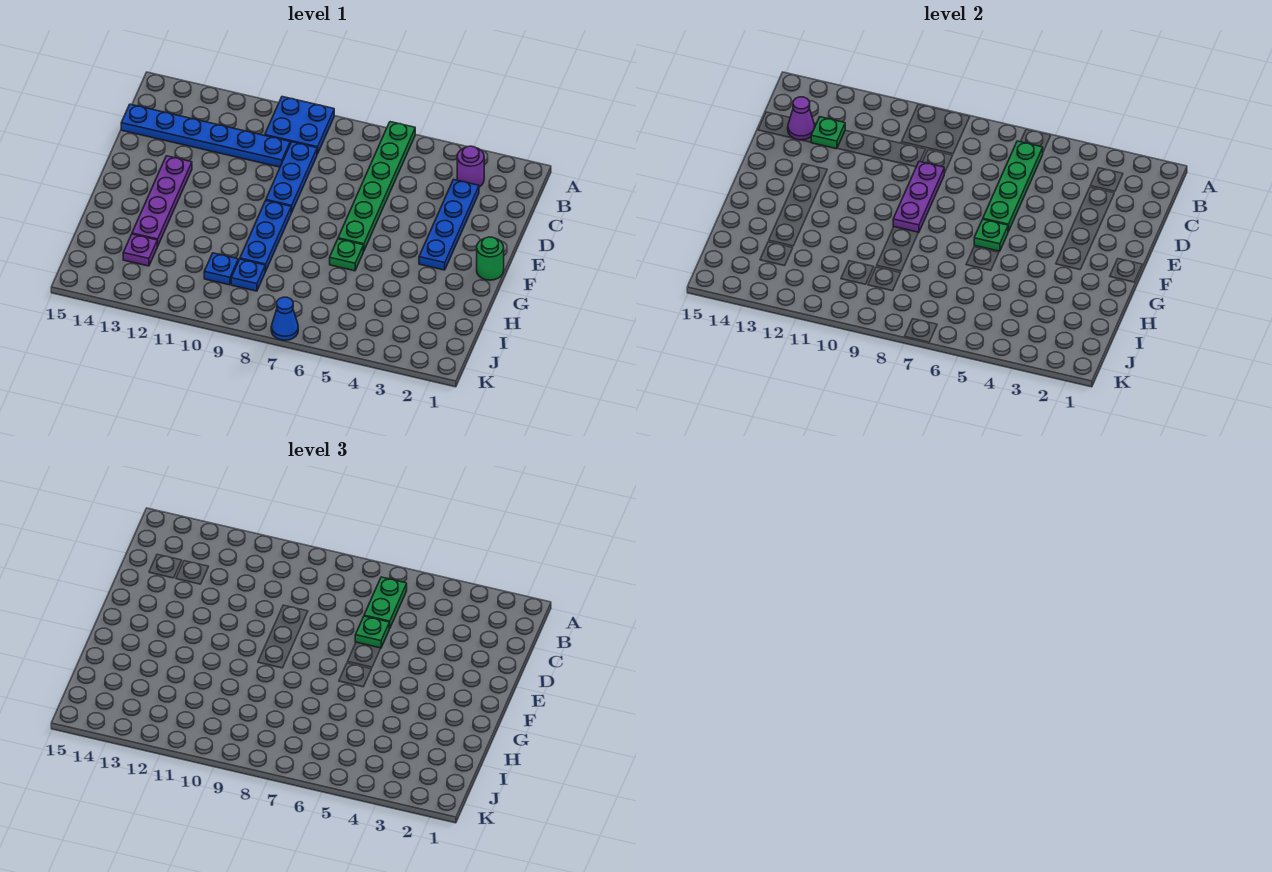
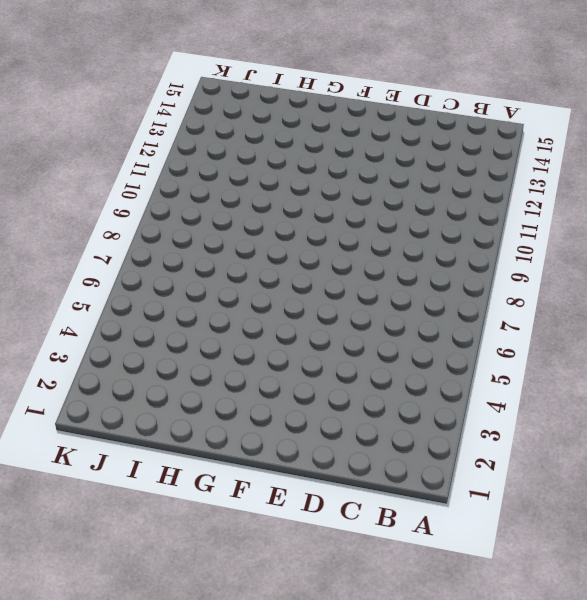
none -> green 1x6 plate [338,122,415,251]
none -> blue 2x2 plate [265,97,334,154]
none -> purple 1x1 round brick [457,146,484,187]

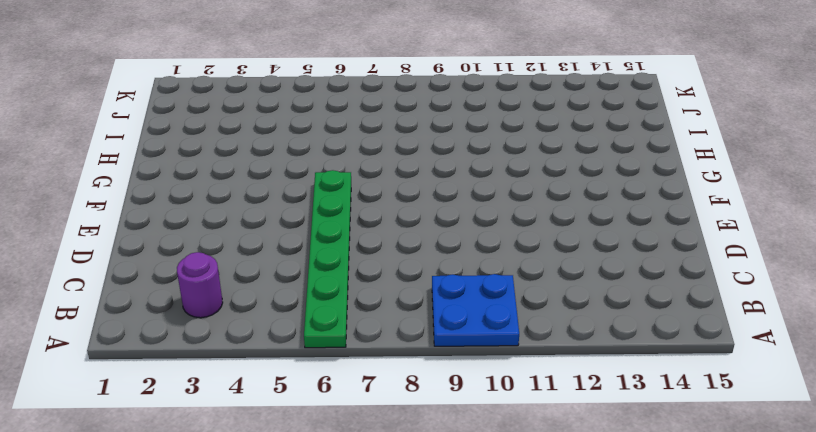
none -> blue 1x4 plate [419,180,479,270]
none -> blue 1x3 plate [266,142,317,213]
none -> blue 1x6 plate [121,104,290,167]

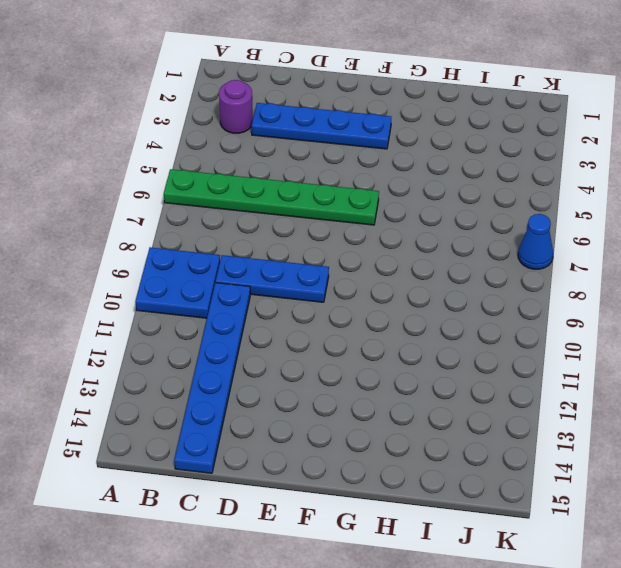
none -> purple 1x4 plate [132,156,192,246]
none -> green 1x1 round brick [477,237,504,280]
none -> blue 1x3 plate [240,201,291,271]

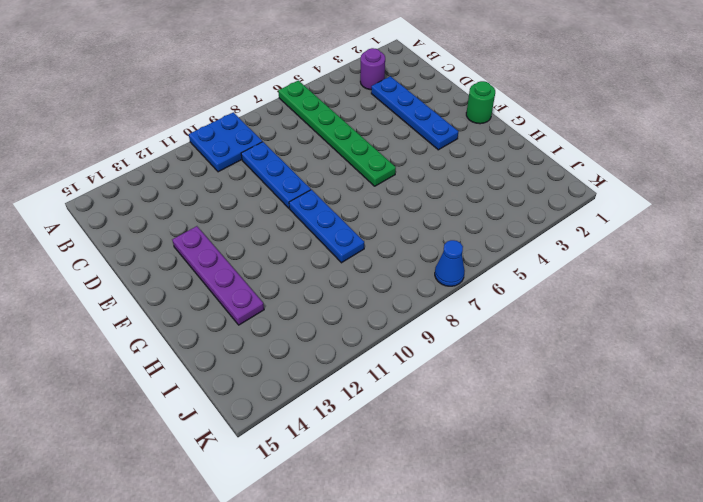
none -> blue 1x6 plate [121,104,290,167]
none -> green 1x1 plate [330,239,363,271]
none -> blue 1x1 plate [231,259,265,291]

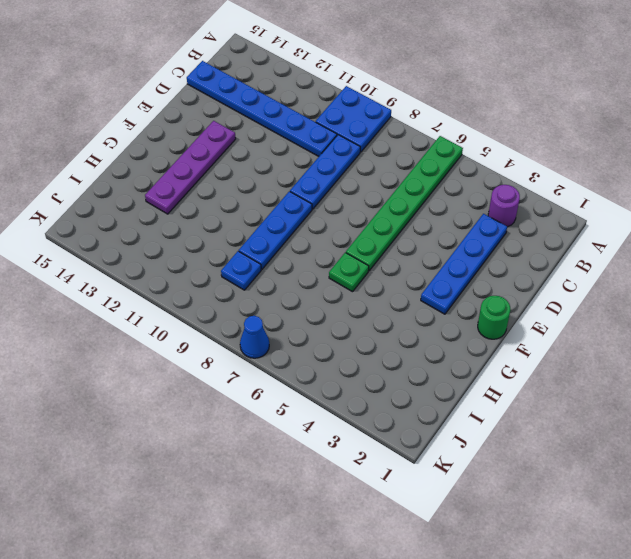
none -> blue 1x1 plate [204,253,238,285]
none -> purple 1x1 plate [123,234,157,266]
none -> green 1x4 plate [983,141,1043,232]

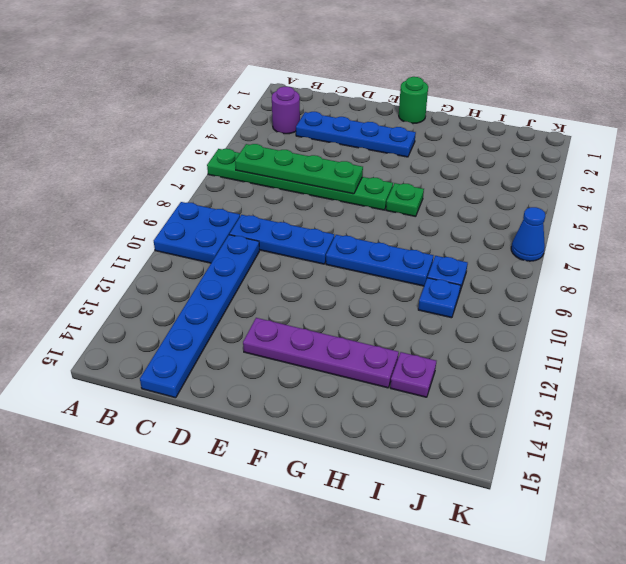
none -> green 1x1 plate [811,117,845,149]
none -> purple 1x1 cone [788,97,815,140]
none -> purple 1x3 plate [893,162,944,233]

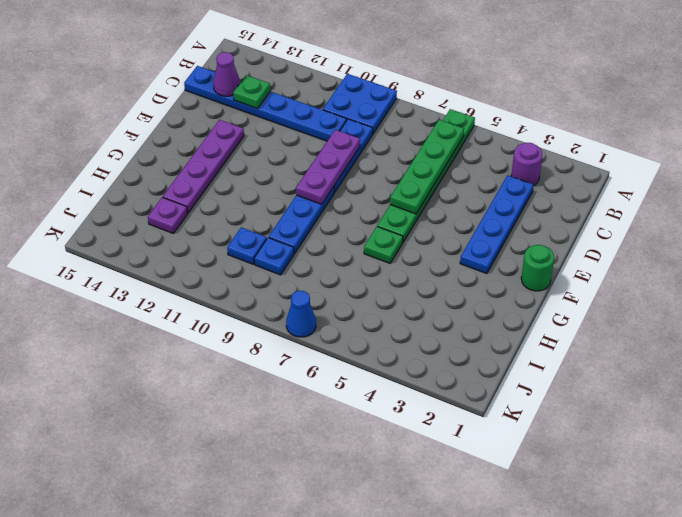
none -> green 1x1 plate [974,220,1008,251]
none -> green 1x2 plate [364,577,407,628]
none -> green 1x1 plate [355,616,390,648]

